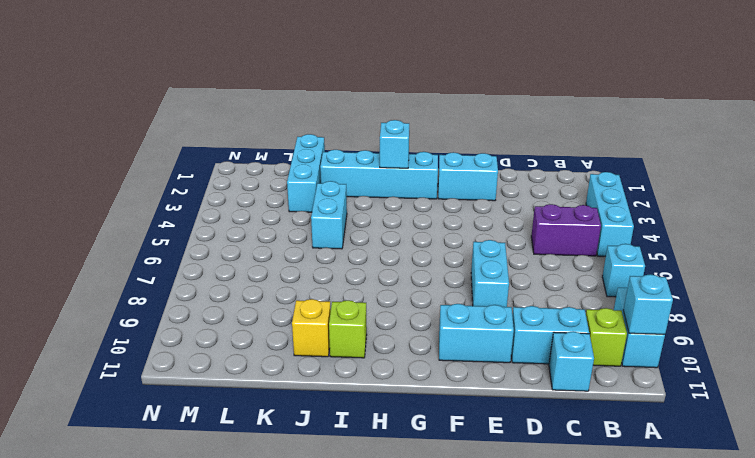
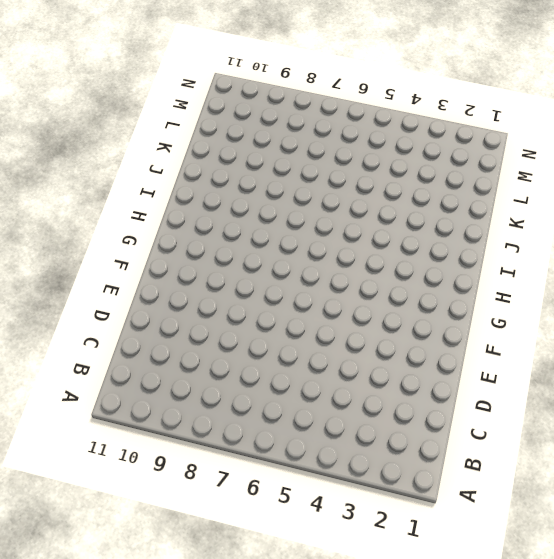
none -> cyan 1x3 brick [586,172,634,256]
none -> cyan 1x1 brick [602,244,645,297]
none -> cyan 1x2 brick [614,288,665,368]

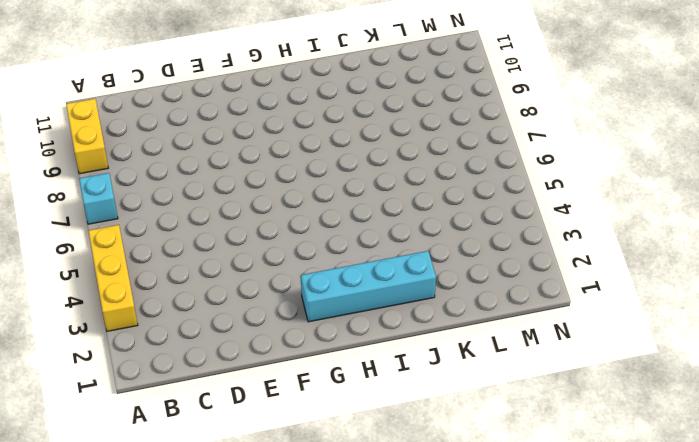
yellow 1x3 brick [88,225,138,331] -> cyan 1x3 brick [586,172,634,256]
yellow 1x2 brick [66,99,108,174] -> cyan 1x2 brick [614,288,665,368]
none -> purple 1x2 brick [531,204,601,256]
none -> lime 1x1 brick [586,308,627,366]
none -> cyan 1x2 brick [511,306,589,364]

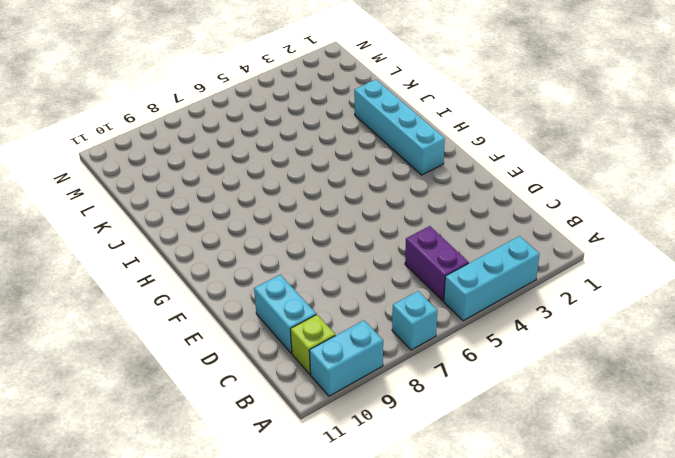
none -> cyan 1x1 brick [549,331,594,391]
none -> cyan 1x2 brick [438,152,498,201]
none -> cyan 1x2 brick [471,240,509,307]

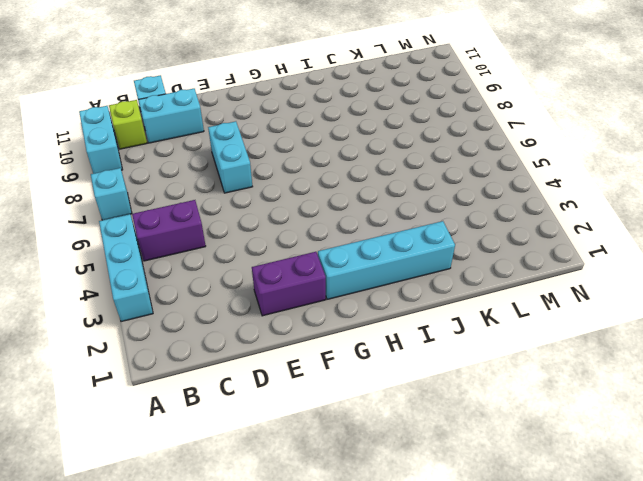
purple 1x2 brick [252,252,326,316] -> cyan 1x2 brick [438,152,498,201]
none -> cyan 1x2 brick [439,304,514,363]
none -> lime 1x1 brick [329,300,367,358]
none -> cyan 1x2 brick [311,181,347,249]

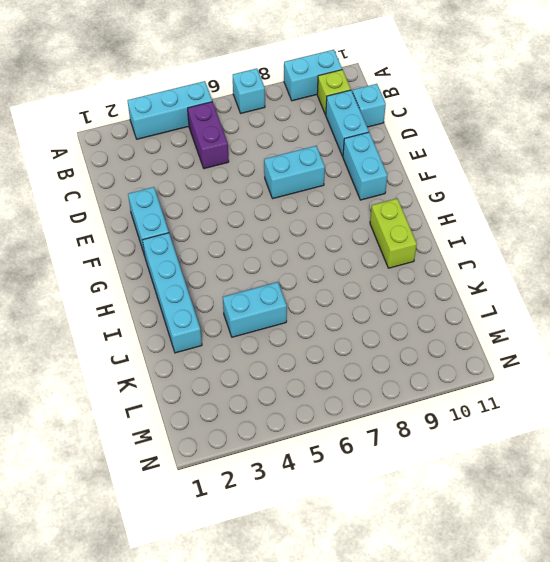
lime 1x2 brick [370,199,417,268] -> lime 1x1 brick [329,300,367,358]
none -> yellow 1x1 brick [292,299,331,357]
none -> cyan 1x3 brick [287,134,325,212]
none -> cyan 1x1 brick [623,274,673,334]

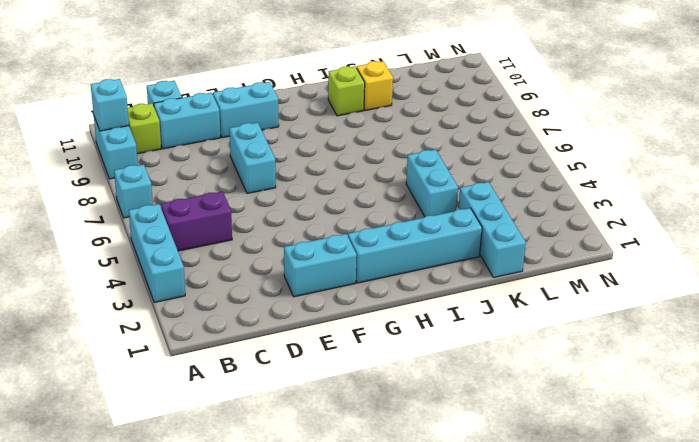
none -> cyan 1x1 brick [380,120,409,168]

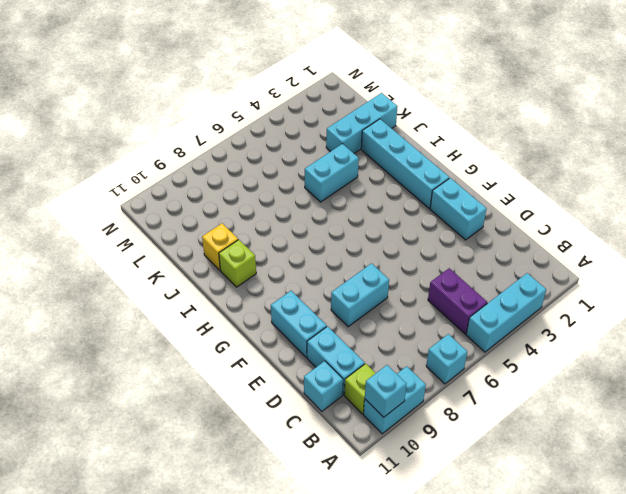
none -> cyan 1x1 brick [380,120,409,168]

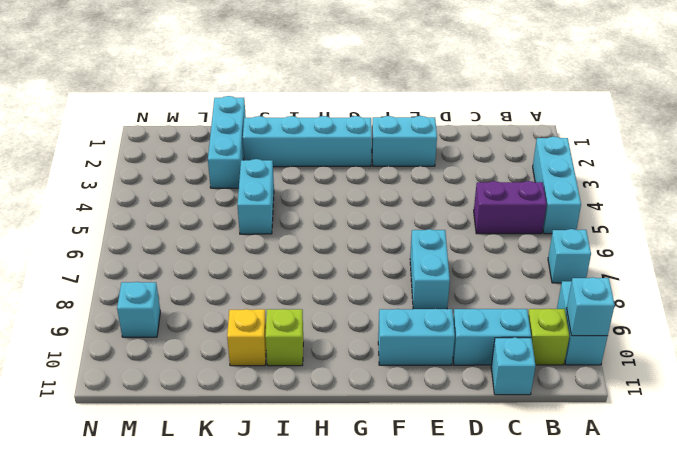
cyan 1x1 brick [117,282,160,337] -> cyan 1x1 brick moved to [380,120,409,168]

